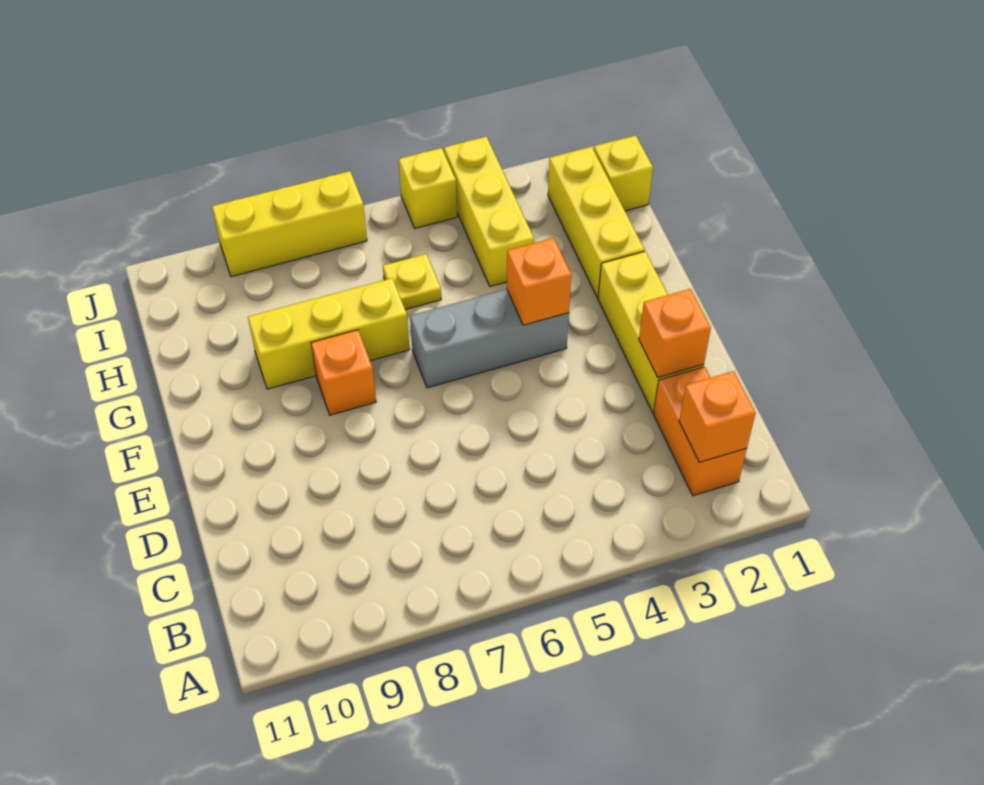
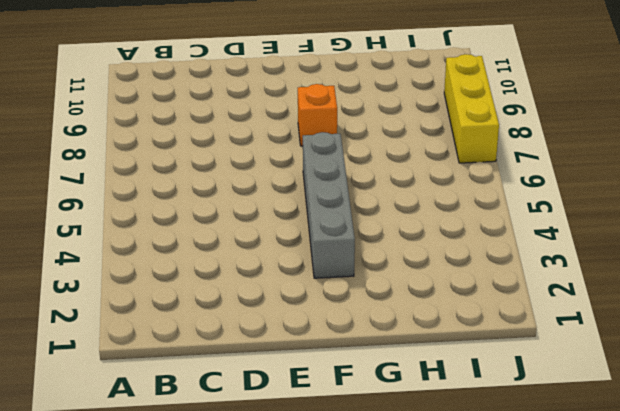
grey 1x4 brick [303,132,355,278] -> grey 1x3 brick [410,289,569,388]
none -> orange 1x2 brick [654,367,747,496]
none -> yellow 1x3 brick [598,251,704,412]
none -> yellow 1x3 brick [548,147,645,298]

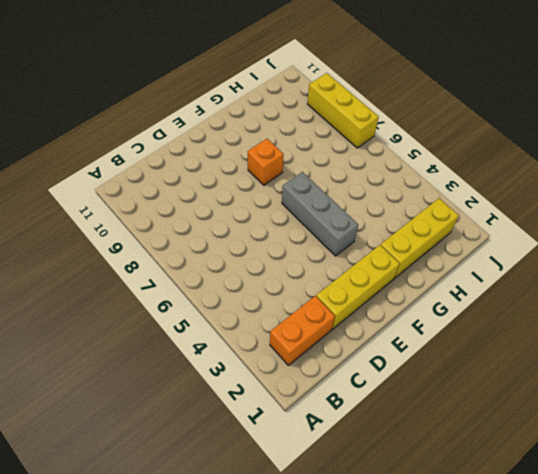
none -> yellow 1x3 brick [248,278,410,389]
none -> yellow 1x3 brick [444,137,534,286]
none -> yellow 1x1 plate [383,254,441,310]

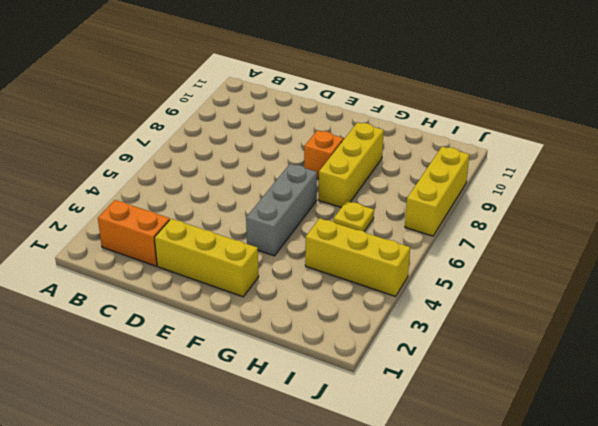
none -> yellow 1x3 brick [548,147,645,298]
none -> yellow 1x1 brick [594,135,653,211]
none -> yellow 1x1 brick [399,148,457,228]

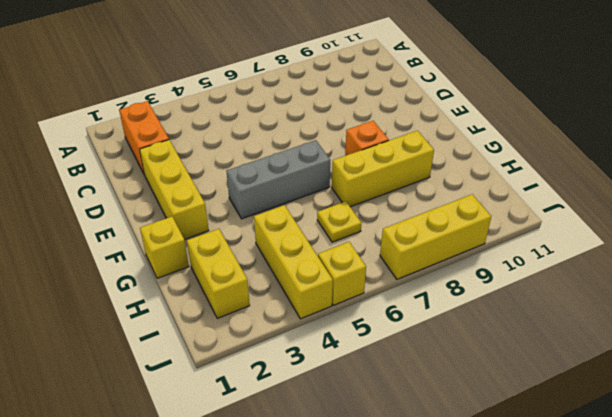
yellow 1x1 brick [140,217,189,278] -> yellow 1x1 brick moved to [594,135,653,211]
yellow 1x2 brick [187,229,250,318] -> yellow 1x3 brick [548,147,645,298]
none -> orange 1x1 brick [679,371,756,462]
none -> orange 1x1 brick [639,289,711,378]
none -> orange 1x1 brick [507,238,571,325]

